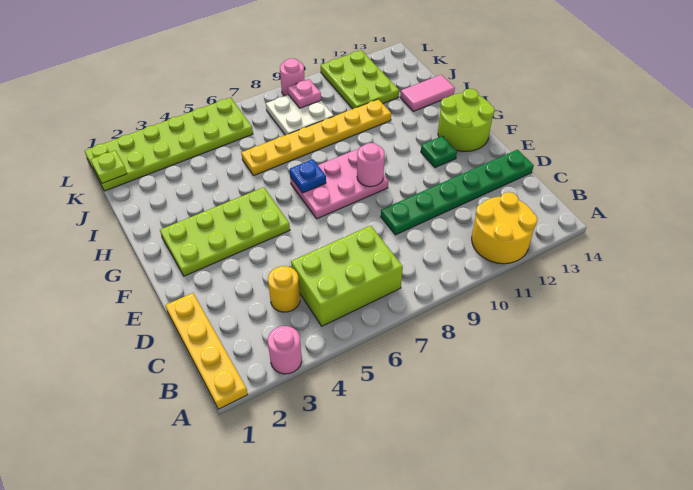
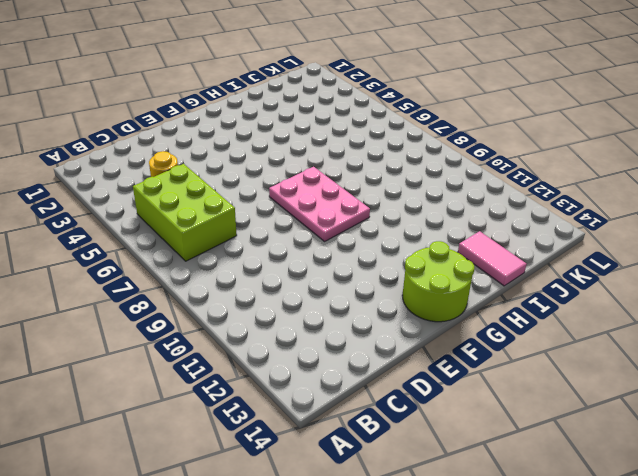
none -> yellow 1x4 plate [165,293,248,409]
none -> pink 1x1 round brick [268,326,302,374]
none -> yellow 2x2 round brick [472,192,537,264]

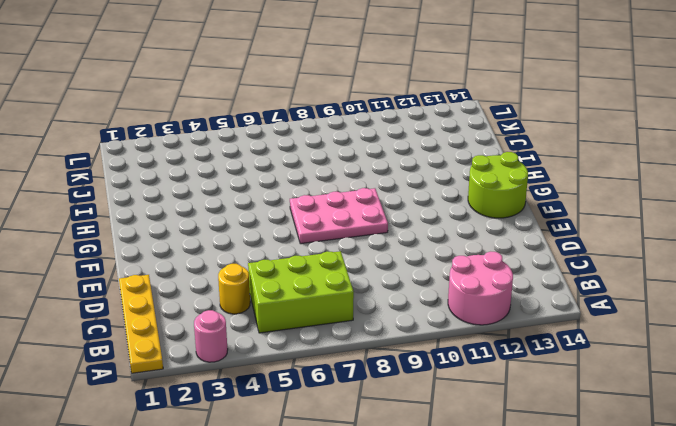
pink 2x2 round brick [448,252,513,325] -> yellow 2x2 round brick [472,192,537,264]
none -> green 1x6 plate [381,150,534,235]
none -> lime 2x4 plate [160,187,290,276]
none -> green 1x1 plate [421,136,457,168]

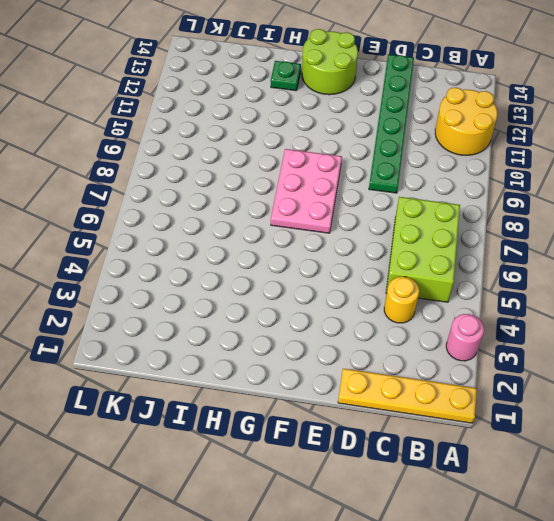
green 1x1 plate [271,61,301,91] -> green 1x1 plate moved to [421,136,457,168]
none -> lime 2x4 plate [160,187,290,276]
none -> yellow 1x6 plate [241,99,391,176]
none -> pink 1x2 tile [400,75,455,111]

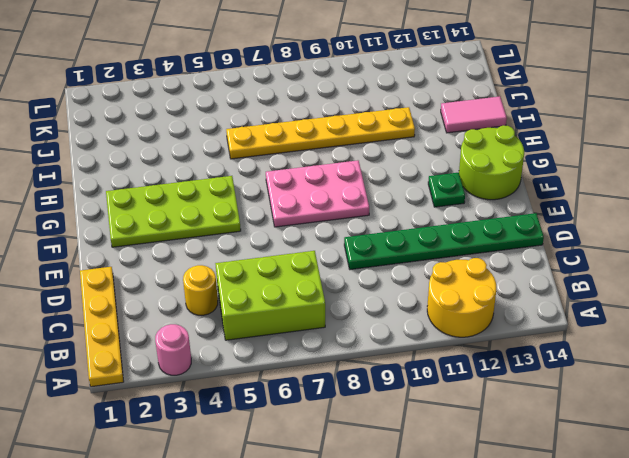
none -> white 2x2 plate [266,95,333,135]
none -> lime 2x3 plate [321,50,399,109]
none -> lime 2x6 plate [85,98,253,191]

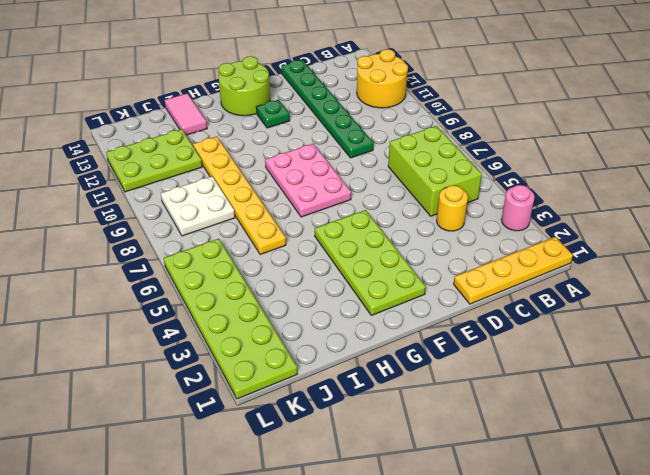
none -> pink 1x1 round brick [280,58,305,96]
none -> pink 1x1 round brick [357,143,385,187]
none -> blue 1x1 plate [290,159,326,193]

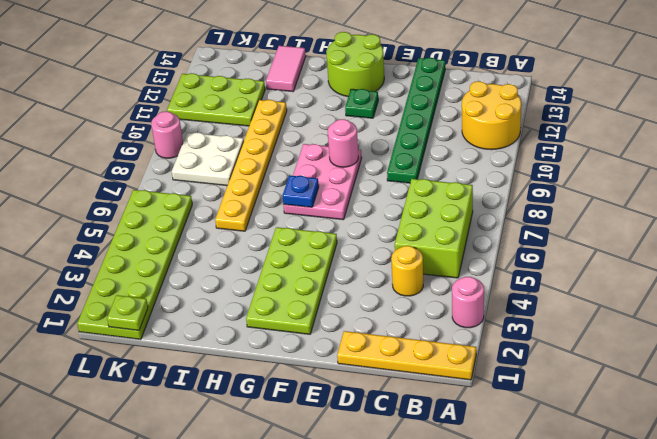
none -> pink 1x1 plate [288,79,321,108]

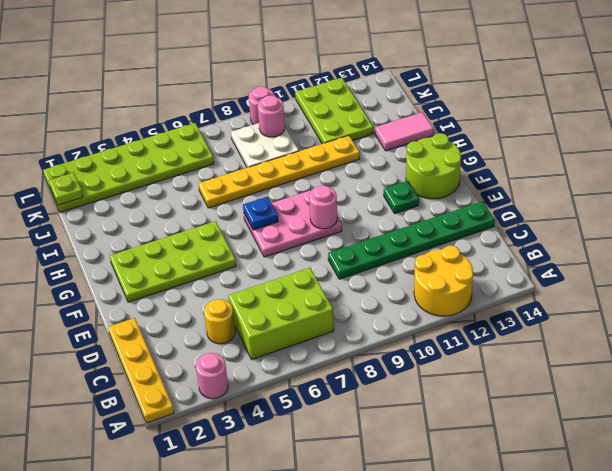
pink 1x1 round brick [258,95,285,137] -> pink 1x1 plate [288,79,321,108]

